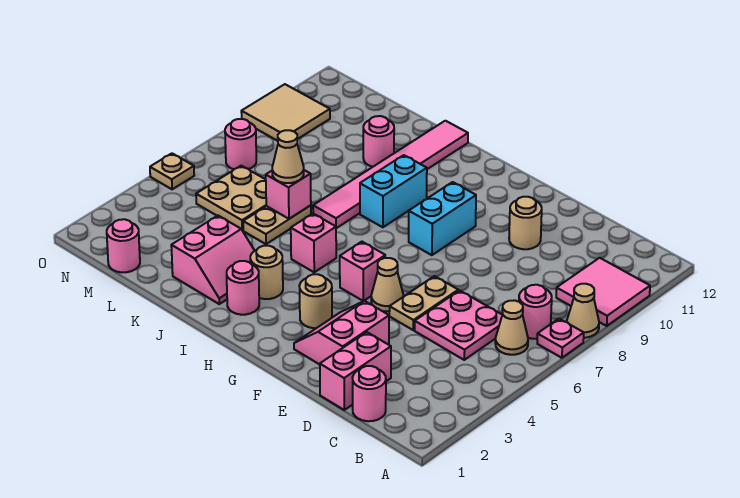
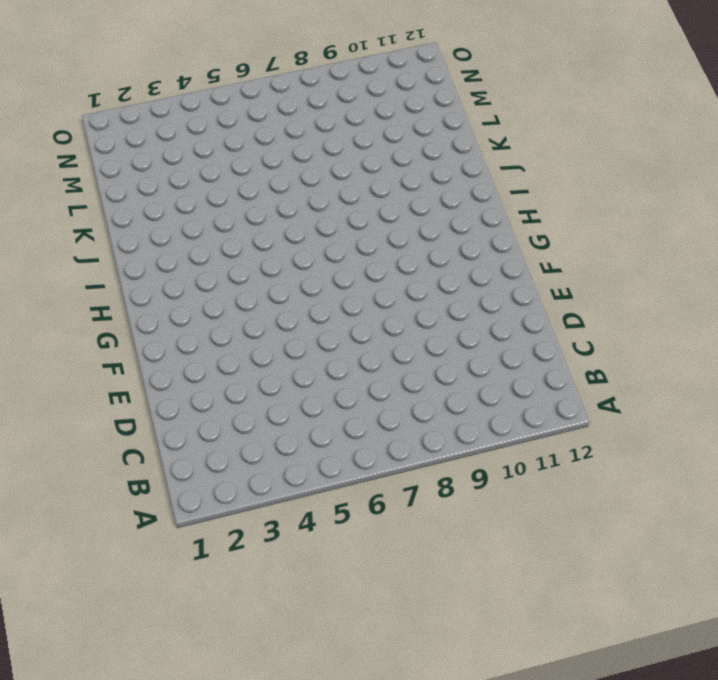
none -> pink 1x1 plate [537,319,584,358]
none -> tan 1x1 cone [567,284,599,338]
none -> pink 2x2 tile [556,258,650,326]
none -> tan 1x1 cone [495,300,528,355]

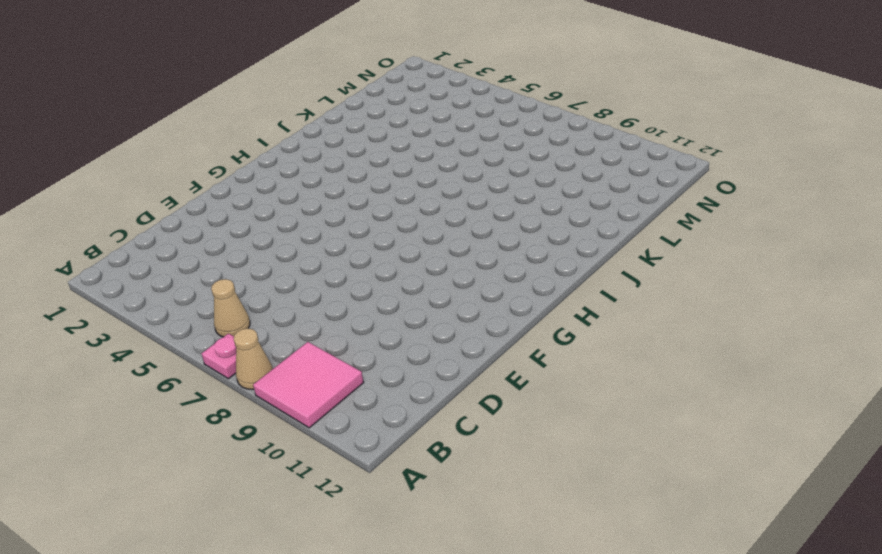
none -> pink 1x1 round brick [519,285,552,339]
none -> pink 1x1 round brick [352,366,386,421]
none -> pink 2x2 plate [415,290,502,360]
none -> pink 1x2 brick [320,332,391,410]

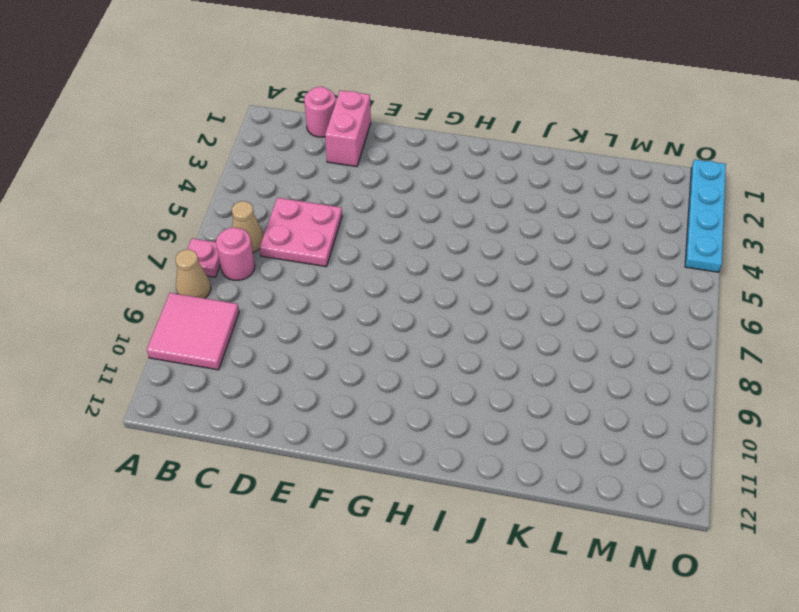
cyan 1x4 plate [685,159,726,272] -> none
none -> pink 2x2 slope [294,301,389,364]
none -> tan 1x2 plate [389,276,458,330]
none -> tan 1x1 round brick [509,197,542,249]
none -> tan 1x1 cone [371,258,403,311]

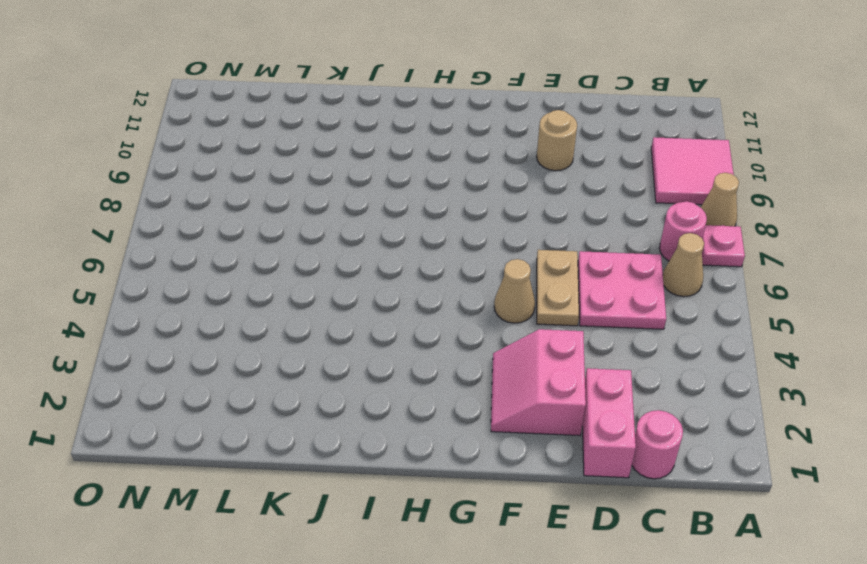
none -> tan 1x1 round brick [299,274,332,328]
none -> pink 1x1 brick [340,242,385,301]
none -> cyan 1x2 brick [409,182,476,255]
none -> pink 1x1 round brick [227,261,259,315]

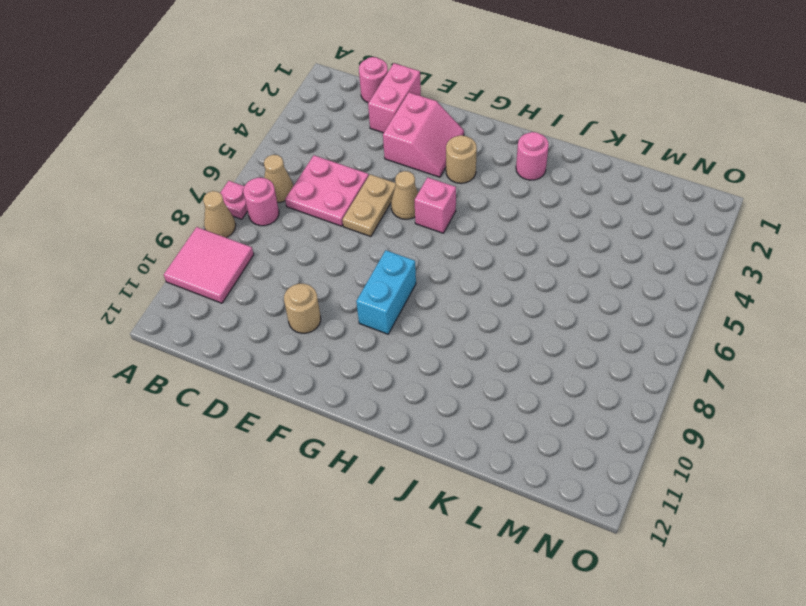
none -> tan 1x1 round brick [250,246,283,299]
none -> pink 1x1 brick [291,214,336,272]
none -> cyan 1x2 brick [360,155,427,227]
none -> pink 2x2 slope [171,216,254,304]

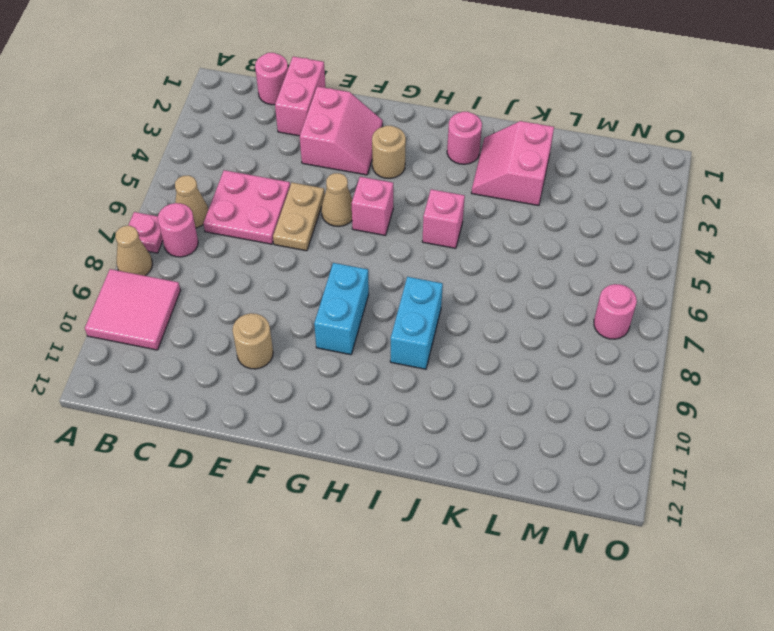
none -> tan 1x1 round brick [250,246,283,299]
none -> pink 1x6 tile [313,121,468,228]
none -> tan 1x2 plate [243,205,311,244]
none -> pink 1x1 round brick [363,116,394,167]

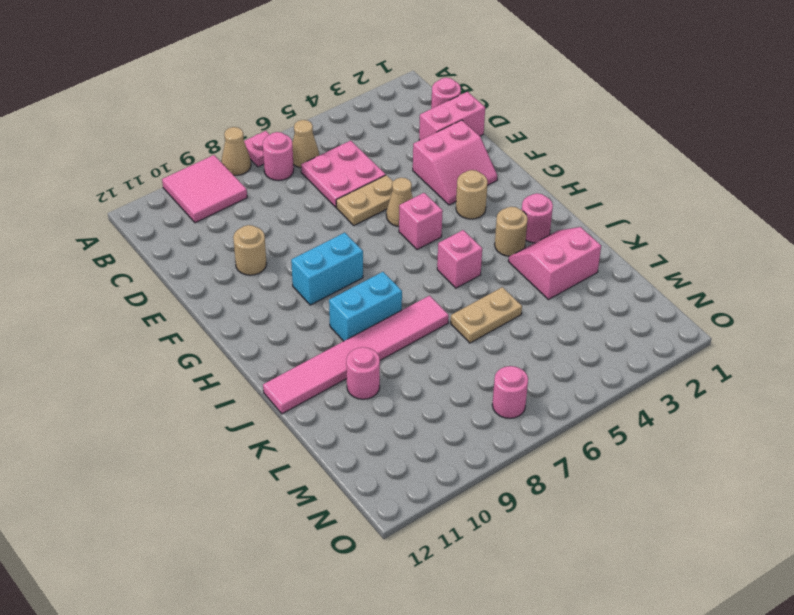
none -> tan 2x2 plate [196,166,266,230]
none -> pink 1x1 round brick [107,219,140,272]
none -> tan 2x2 tile [241,84,330,141]
none -> tan 1x1 plate [150,153,194,189]

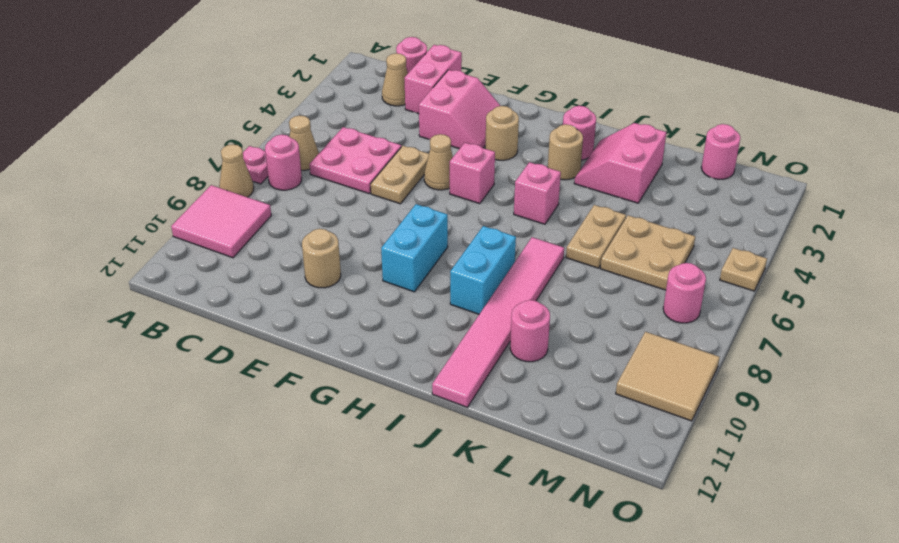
tan 1x1 cone [382,53,408,106] -> tan 1x1 cone moved to [272,130,304,183]
none -> pink 1x1 brick [266,170,311,219]

